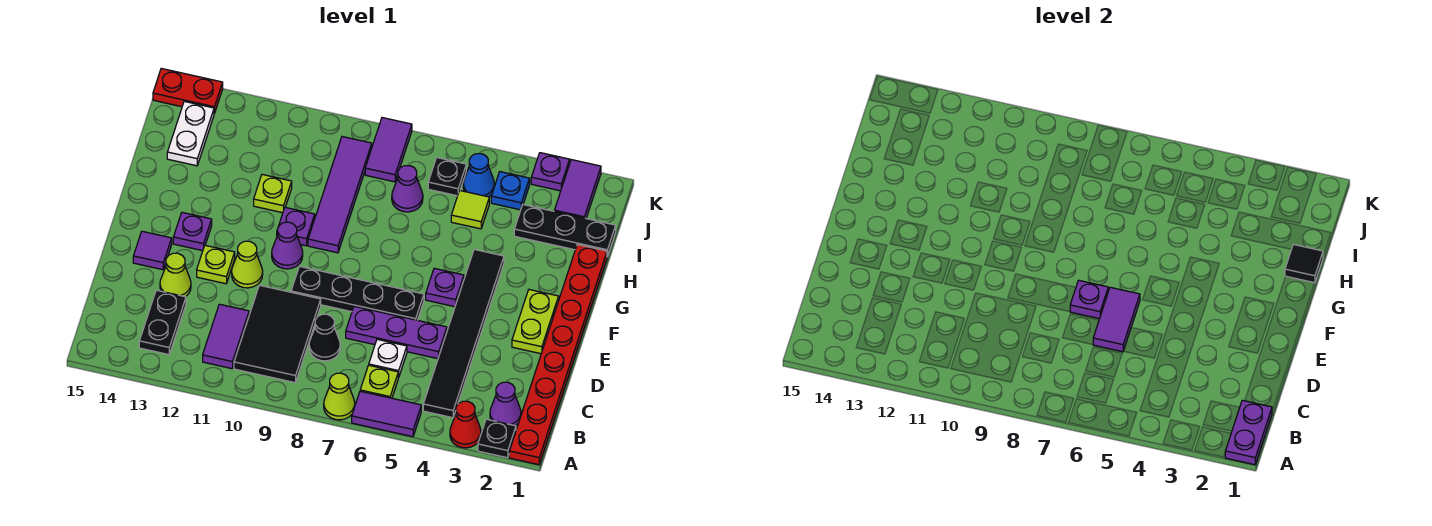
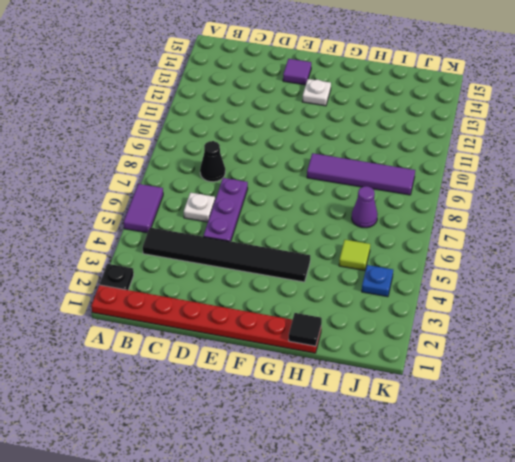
white 1x1 plate [303,79,331,106] -> purple 1x1 plate [173,212,212,251]
none -> red 1x1 cone [450,401,481,448]
none -> lime 1x1 cone [324,373,355,420]
none -> purple 1x1 cone [490,382,521,426]
none -> lime 1x1 plate [360,365,399,398]

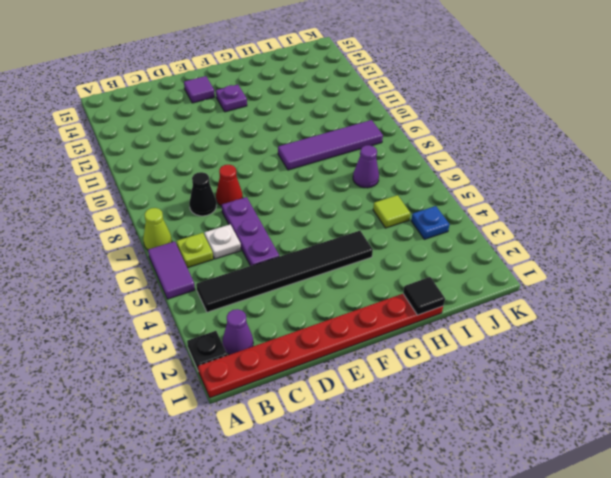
red 1x1 cone [216,165,243,206] -> red 1x1 cone moved to [450,401,481,448]
none -> black 2x3 tile [234,285,321,383]
none -> purple 1x2 tile [203,304,249,369]
none -> black 1x2 plate [139,290,186,355]
none -> lime 1x1 cone [160,253,191,297]

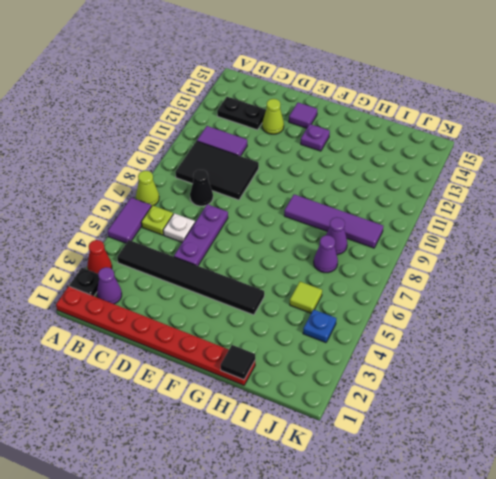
purple 1x1 cone [326,217,347,255] -> purple 1x1 cone moved to [272,222,303,269]
none -> lime 1x2 plate [512,290,559,354]
none -> black 1x4 plate [291,266,424,320]
none -> lime 1x1 cone [232,241,263,288]
none -> lime 1x1 plate [197,245,235,284]

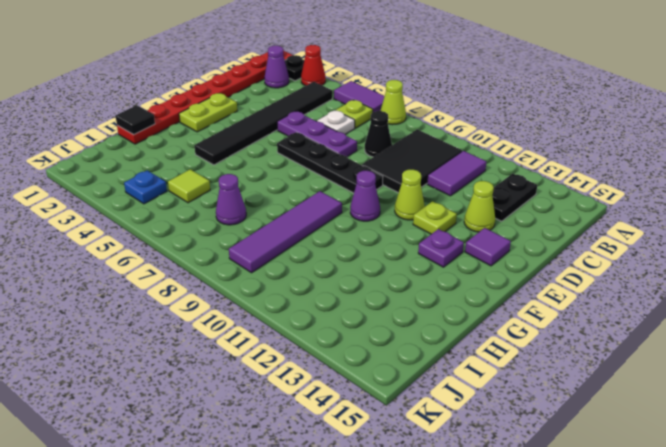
none -> purple 1x1 plate [426,268,464,307]
none -> purple 1x1 plate [277,207,315,246]
none -> lime 1x1 plate [254,175,292,213]
none -> black 1x3 plate [514,205,616,257]

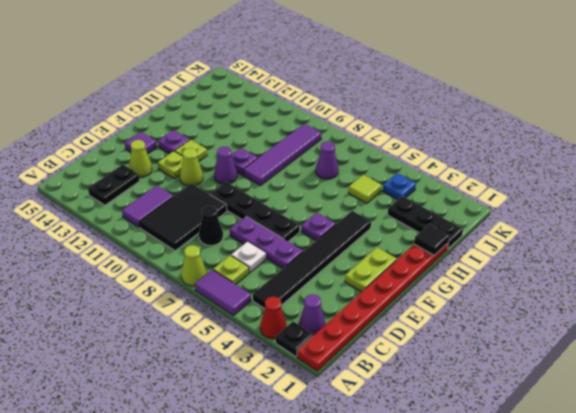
lime 1x1 plate [175,140,207,161] -> lime 1x1 plate moved to [254,175,292,213]
none -> white 1x2 plate [167,101,214,166]
none -> purple 1x2 tile [554,160,601,218]
none -> blue 1x1 cone [463,154,494,197]
none -> black 1x1 plate [428,158,466,196]

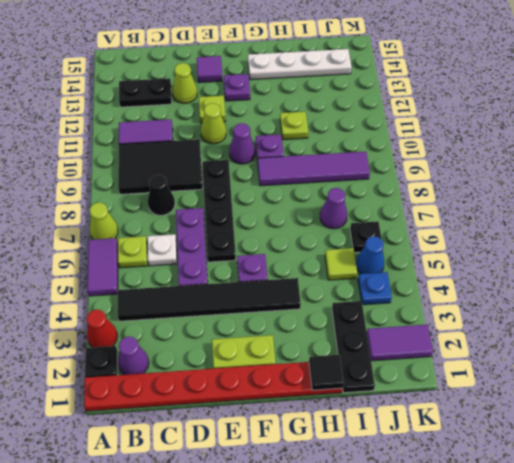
white 1x4 plate [248,49,352,80] -> white 1x2 plate [167,101,214,166]
none -> purple 1x2 tile [365,118,412,182]
none -> purple 1x1 plate [531,153,570,191]
none -> red 1x2 plate [153,68,223,114]
none -> purple 1x2 plate [1225,400,1272,465]

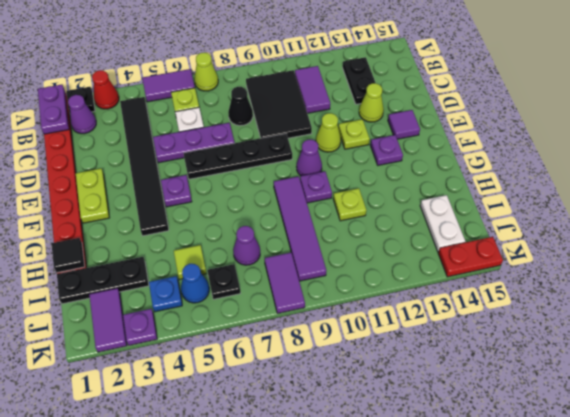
none -> purple 1x2 tile [1093,287,1140,352]
none -> purple 1x1 plate [1070,280,1108,319]

